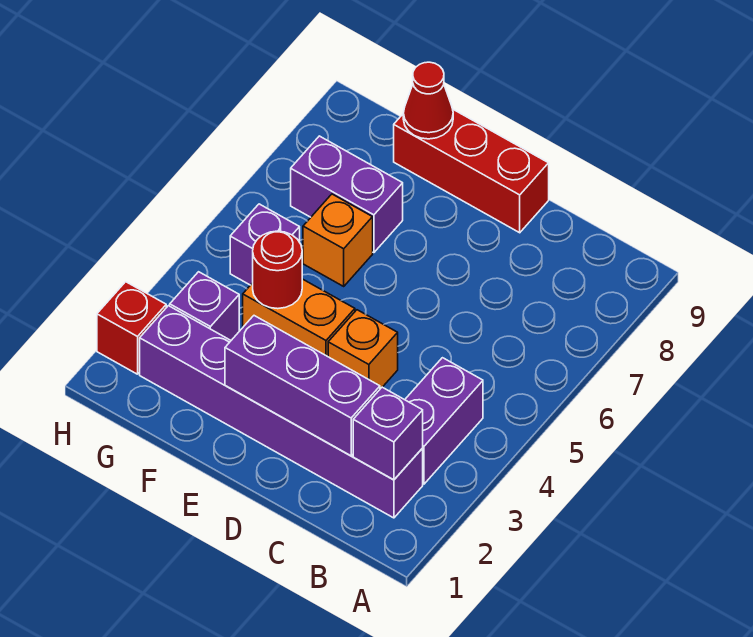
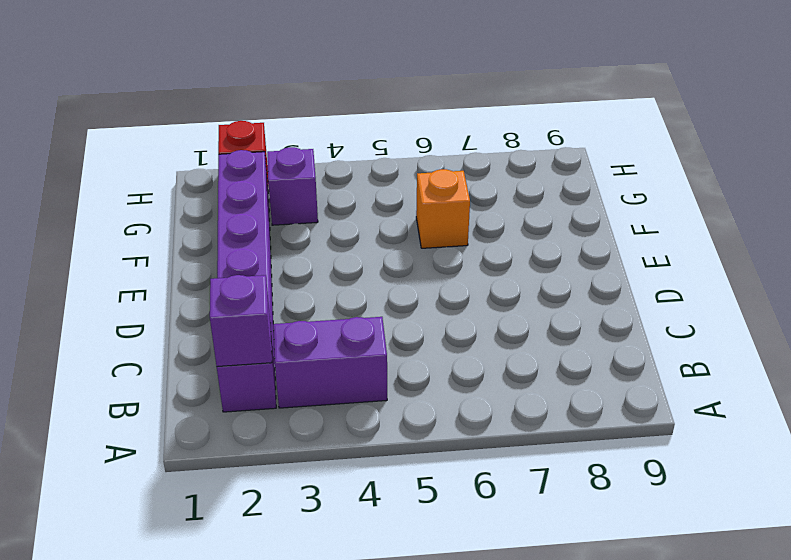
none -> orange 1x1 brick [328,310,398,389]
none -> red 1x3 brick [394,110,549,233]
none -> orange 1x2 brick [243,279,355,357]

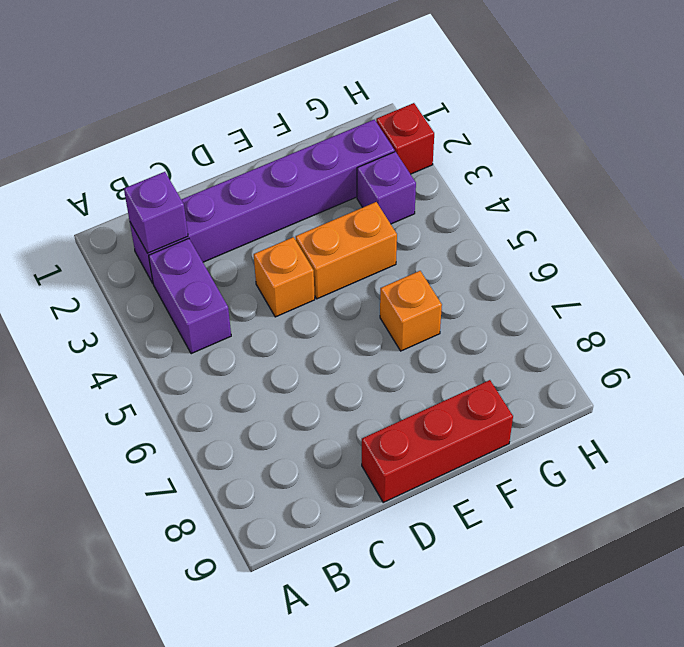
none -> purple 1x2 brick [291,136,403,253]
none -> purple 1x1 brick [230,204,300,285]
none -> purple 1x3 brick [225,316,380,456]

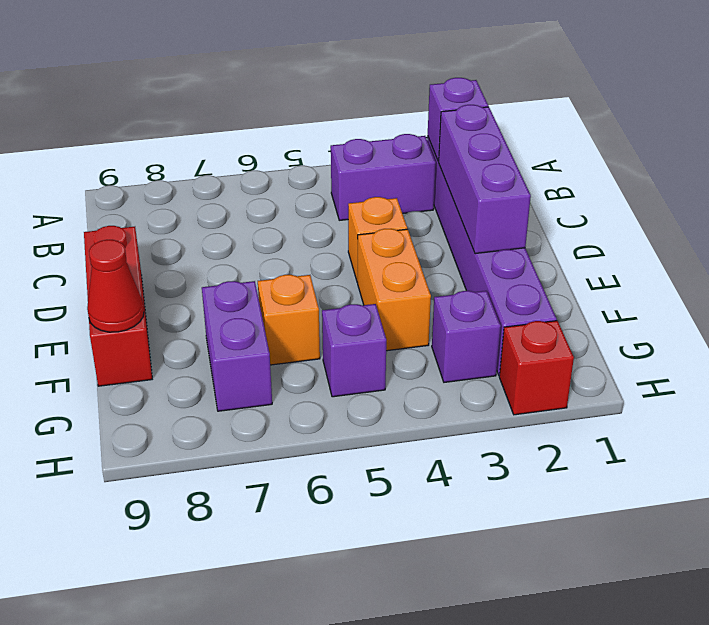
none -> red 1x1 round brick [253,231,302,309]

